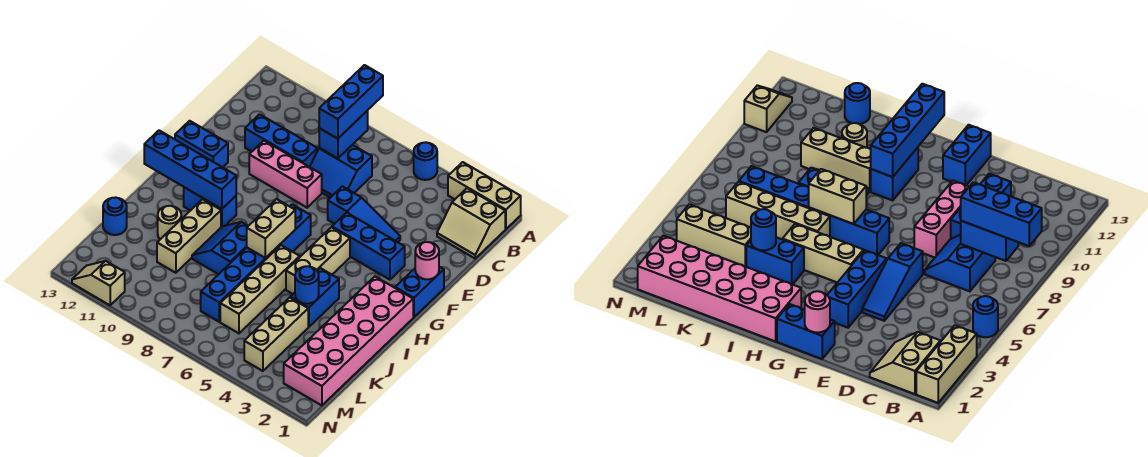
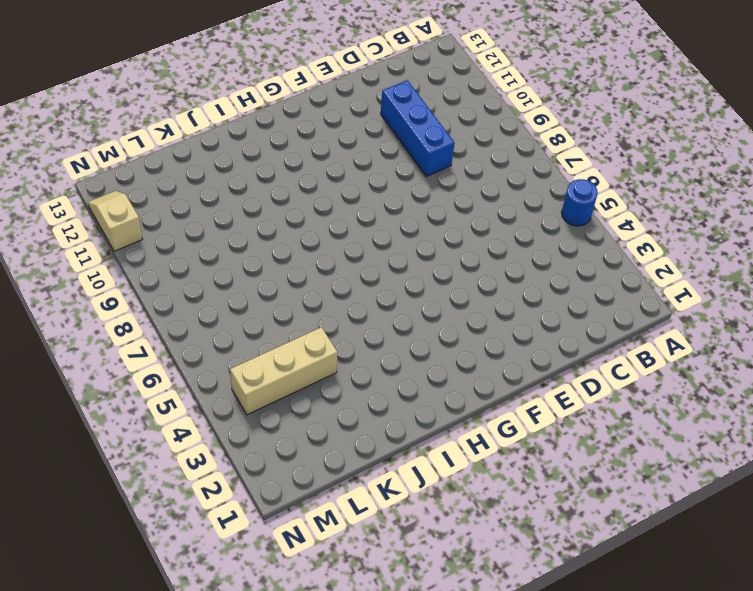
none -> tan 1x3 brick [448,162,521,229]
none -> tan 2x2 slope [437,188,505,258]
none -> blue 2x2 slope [310,145,372,198]

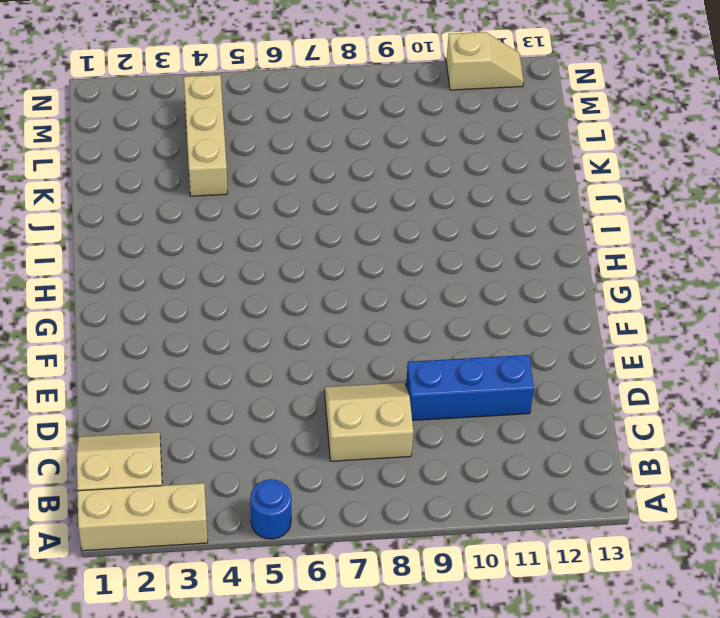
tan 2x2 slope [324,383,413,461] -> blue 2x2 slope [310,145,372,198]
none -> blue 1x3 slope [328,186,400,242]
none -> pink 1x3 brick [249,141,322,208]
none -> blue 1x2 brick [395,267,444,317]

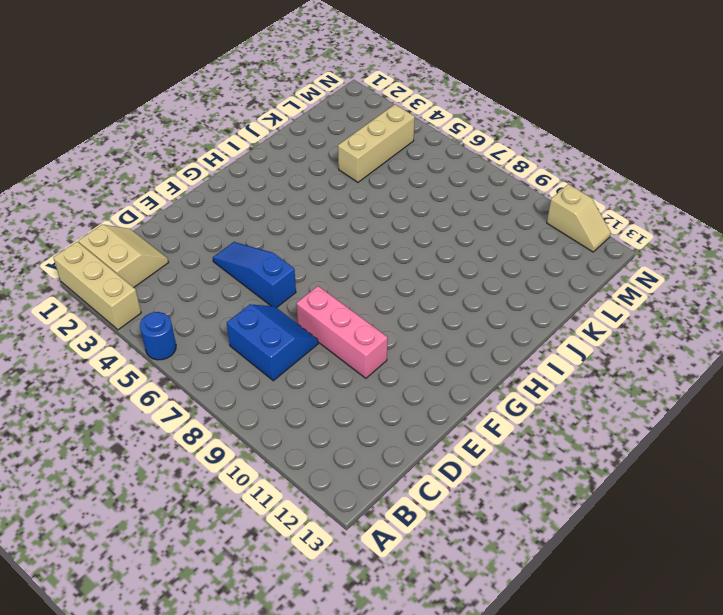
none -> blue 1x3 brick [245,114,317,167]
none -> blue 1x2 brick [395,267,444,317]
none -> blue 1x3 brick [332,213,405,280]

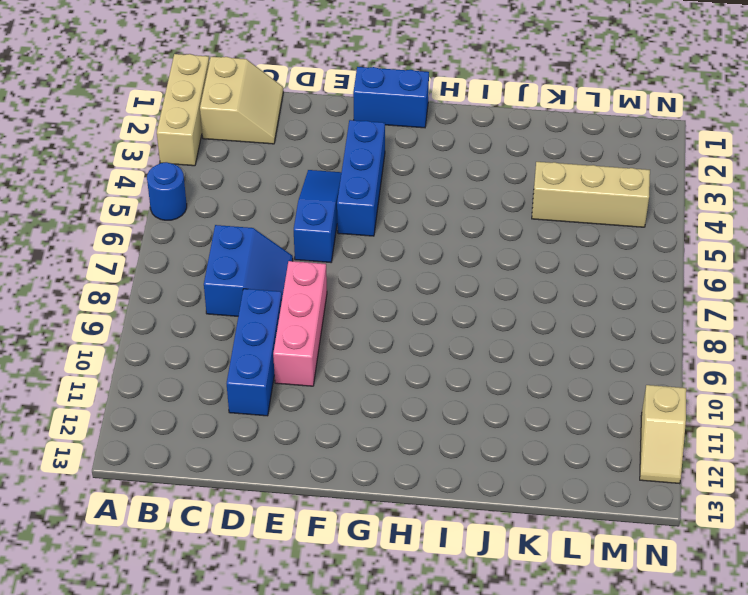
none -> blue 1x2 brick [175,121,228,167]
none -> tan 1x3 brick [286,227,350,294]
none -> blue 1x6 brick [201,204,311,322]

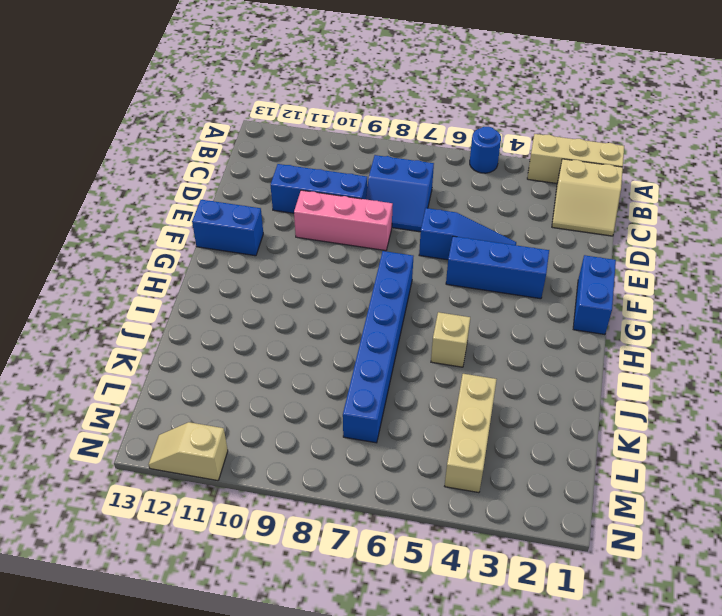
tan 1x1 brick [431,312,470,367] -> tan 1x3 brick [286,227,350,294]
none -> pink 2x6 brick [284,277,413,405]
none -> blue 1x2 brick [184,187,236,227]
none -> blue 1x2 brick [290,268,339,327]

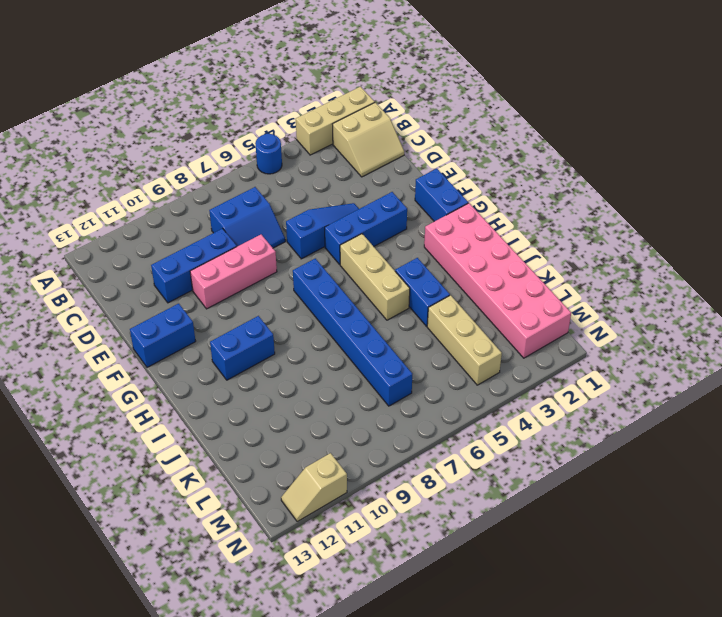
none -> tan 1x4 brick [220,245,300,333]
none -> blue 2x2 slope [192,222,248,274]
none -> tan 1x3 brick [157,199,221,273]

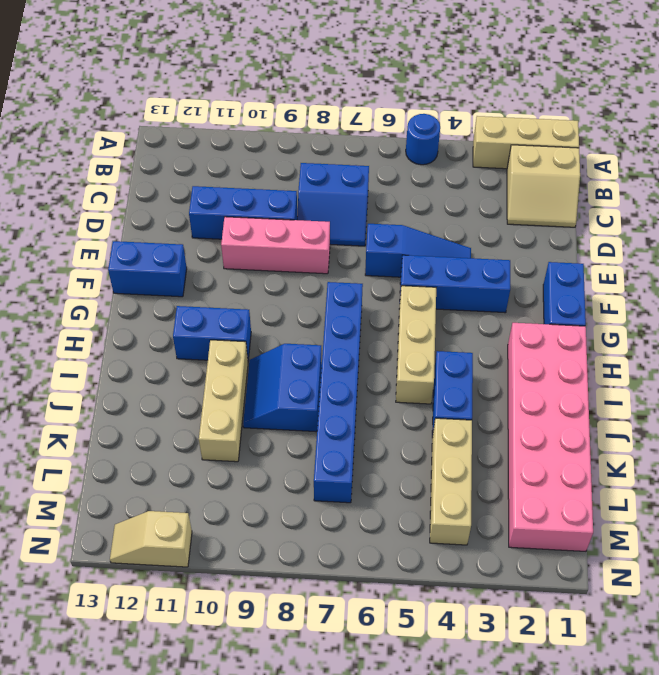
none -> tan 1x4 brick [220,245,300,333]
none -> tan 1x1 round brick [158,206,181,239]
none -> blue 1x1 round brick [103,197,127,235]

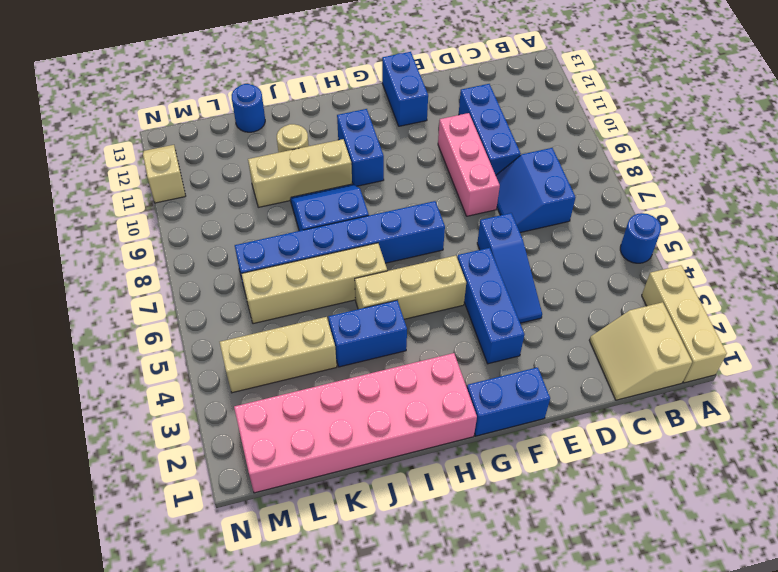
none -> blue 1x2 brick [319,111,368,158]
none -> pink 1x1 round brick [415,242,439,279]
none -> tan 1x2 brick [247,199,295,258]

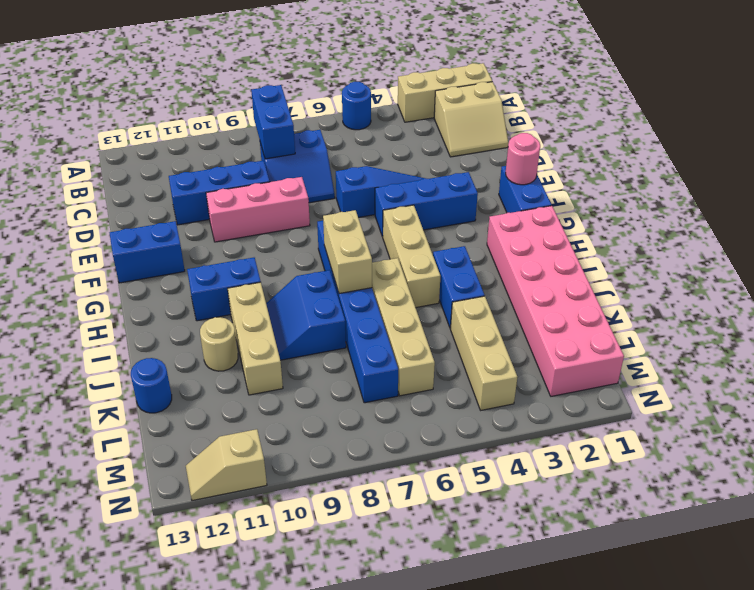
none -> blue 1x4 brick [144,130,236,209]
none -> blue 1x1 round brick [295,266,319,304]
none -> blue 1x3 brick [319,65,383,139]

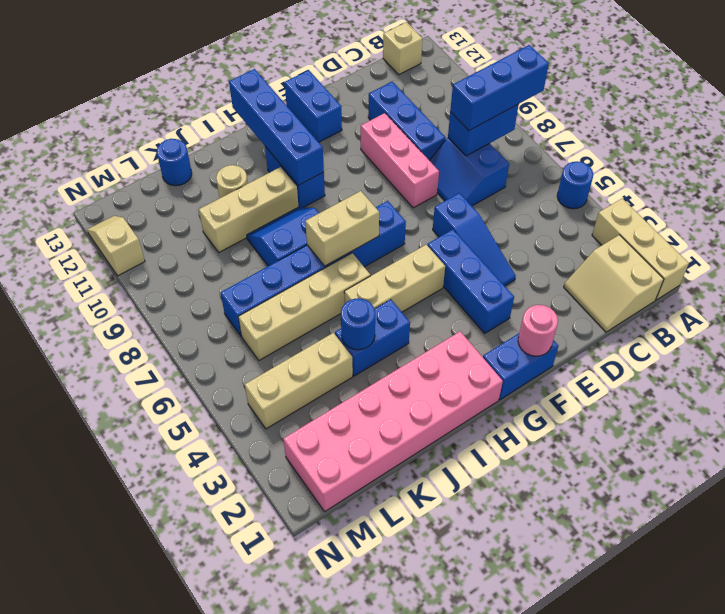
tan 1x1 brick [383,22,422,74] -> none

